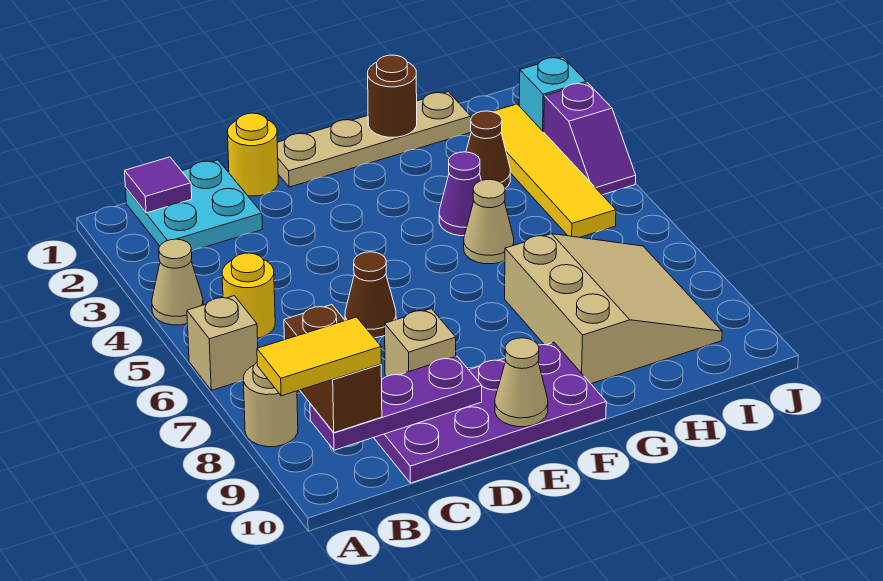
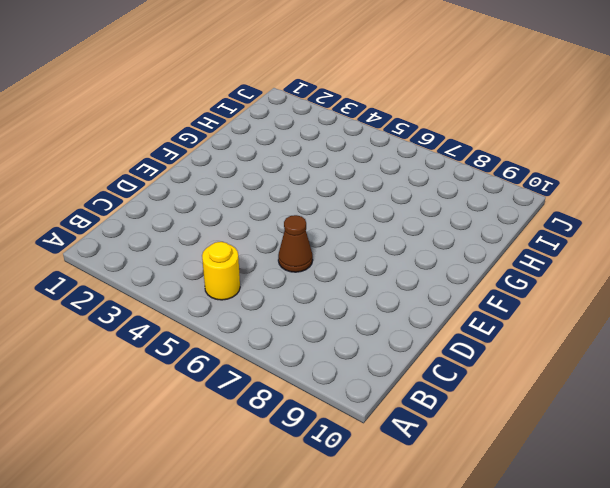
none -> tan 1x1 cone [152,239,203,325]
none -> tan 1x1 brick [187,296,258,390]
none -> tan 1x1 round brick [243,363,298,447]

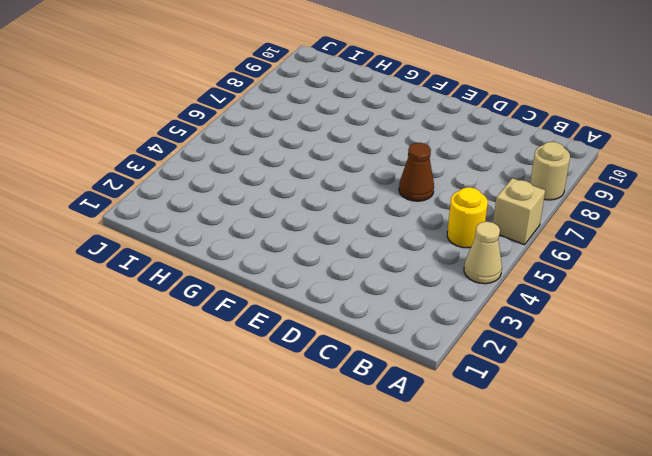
none -> cyan 2x2 plate [126,160,262,251]
none -> purple 2x4 plate [374,342,606,483]
none -> yellow 1x1 round brick [228,113,278,196]

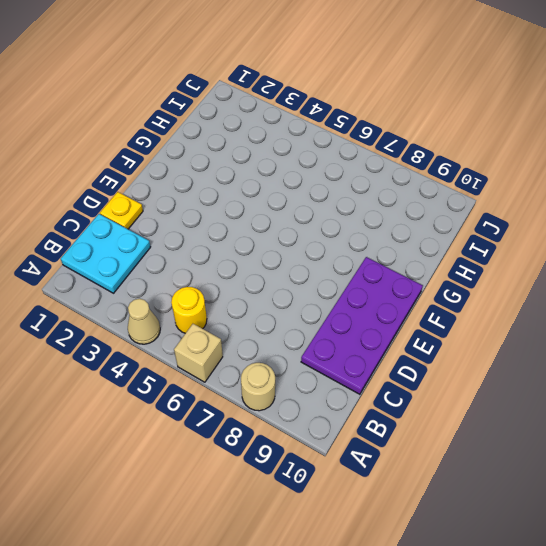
yellow 1x1 plate [100,192,143,229] -> yellow 1x1 round brick [228,113,278,196]
none -> brown 1x1 cone [345,252,396,338]
none -> tan 1x1 brick [385,309,456,377]
none -> tan 1x4 plate [277,92,471,187]

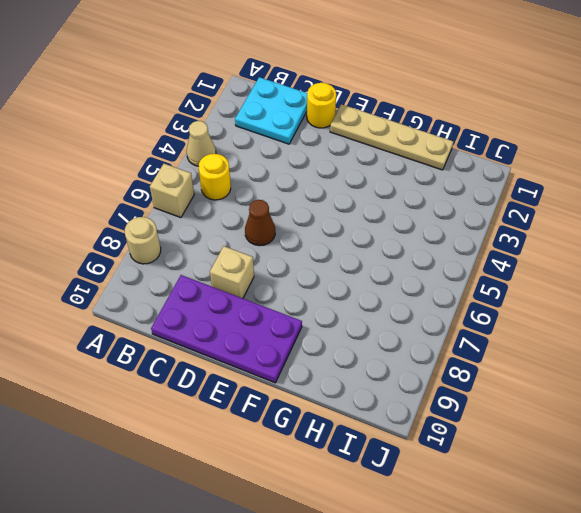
none -> purple 1x1 cone [439,152,481,236]
none -> tan 1x1 cone [464,179,514,264]
none -> tan 3x3 slope [505,234,722,384]

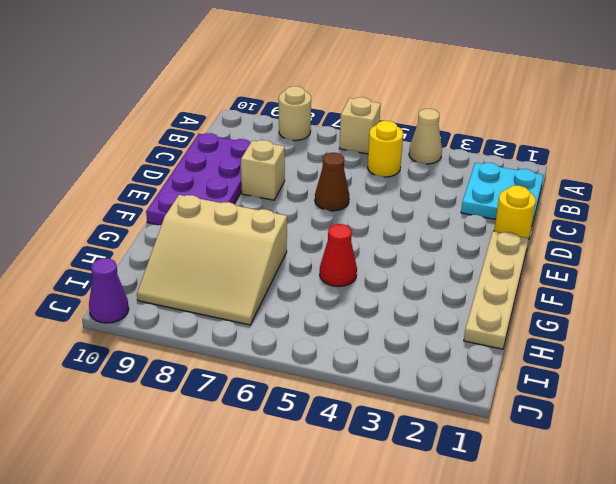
red 1x1 cone [320,224,357,286] -> tan 1x1 cone [464,179,514,264]
purple 1x1 cone [89,258,129,323] -> purple 1x1 cone moved to [439,152,481,236]
none -> brown 1x1 cone [466,111,510,188]
none -> yellow 1x4 tile [492,104,616,237]
none -> cyan 1x1 brick [519,57,586,132]

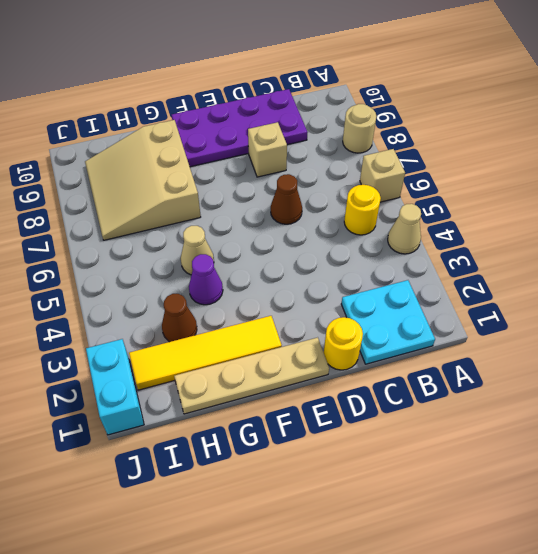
yellow 1x4 tile [129,316,282,390] -> yellow 1x4 tile turned to [492,104,616,237]
cyan 1x2 brick [86,339,144,435] -> cyan 1x1 brick [519,57,586,132]
none -> purple 1x2 slope [544,83,636,195]
none -> purple 1x1 tile [125,157,192,213]
none -> purple 1x3 plate [310,356,482,450]

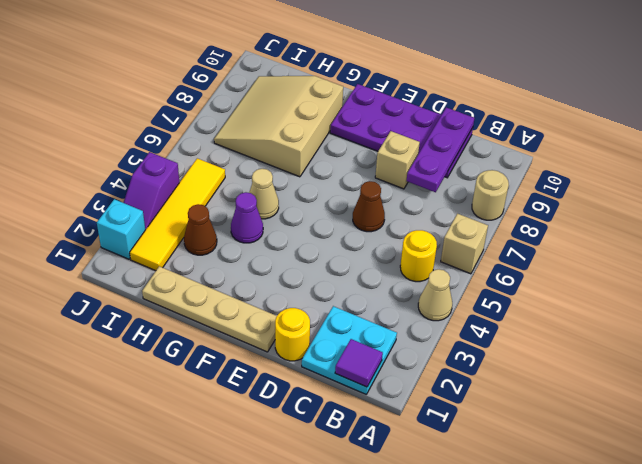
purple 1x3 plate [407,107,474,192] -> purple 1x3 plate turned to [310,356,482,450]
purple 1x2 slope [123,152,179,230] -> purple 1x2 slope turned to [544,83,636,195]
none -> tan 1x1 cone [495,338,548,427]
none -> brown 1x1 round brick [368,55,417,137]
none -> brown 1x2 brick [284,305,382,433]

